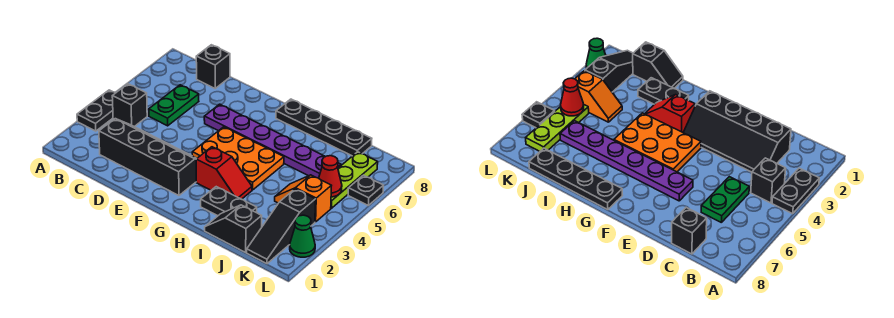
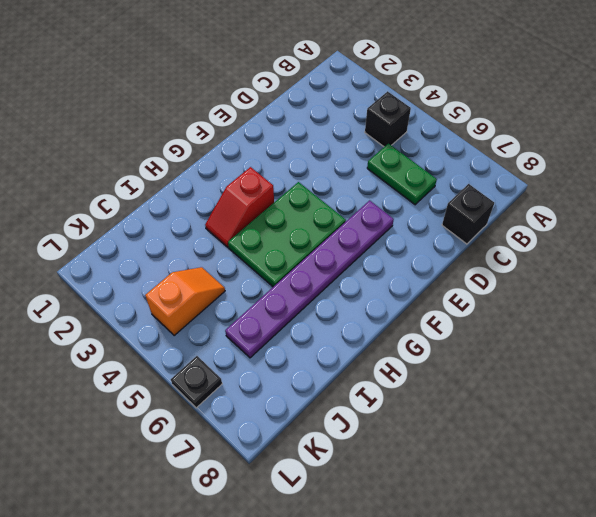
green 2x3 plate [228,182,346,287] -> orange 2x3 plate [192,127,284,190]
none -> black 1x2 plate [77,90,115,131]
none -> black 2x4 slope [99,119,197,195]
none -> black 1x4 plate [276,99,372,156]

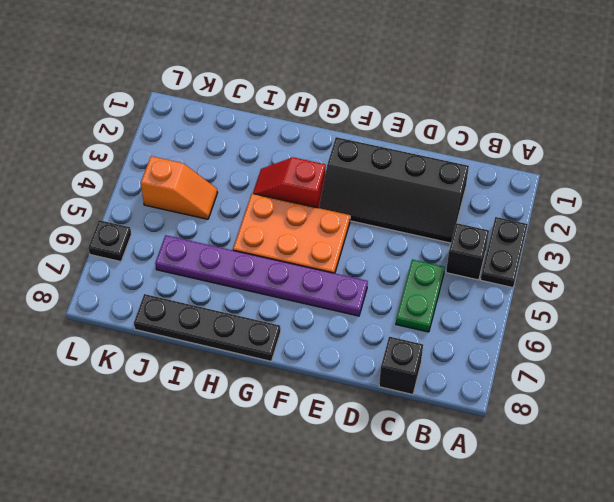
none -> black 1x2 plate [201,187,257,216]
none -> black 1x2 slope [205,205,262,252]
none -> black 1x3 slope [247,189,316,264]

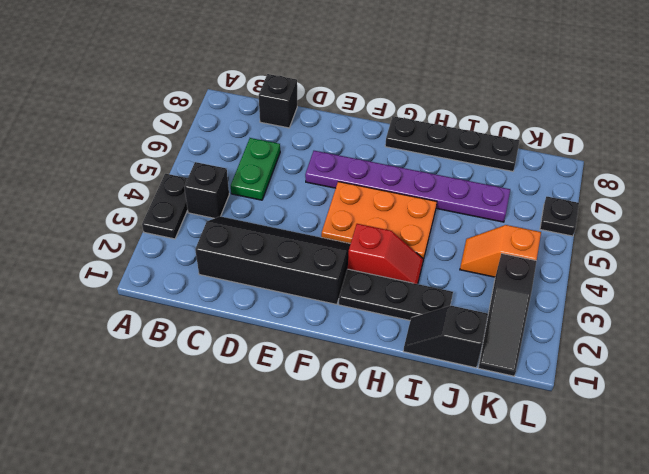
black 1x3 plate [339,269,453,320] -> black 1x2 plate [201,187,257,216]
none -> lime 1x3 plate [331,152,378,208]
none -> green 1x1 cone [290,215,315,257]
none -> red 1x1 cone [319,156,342,197]

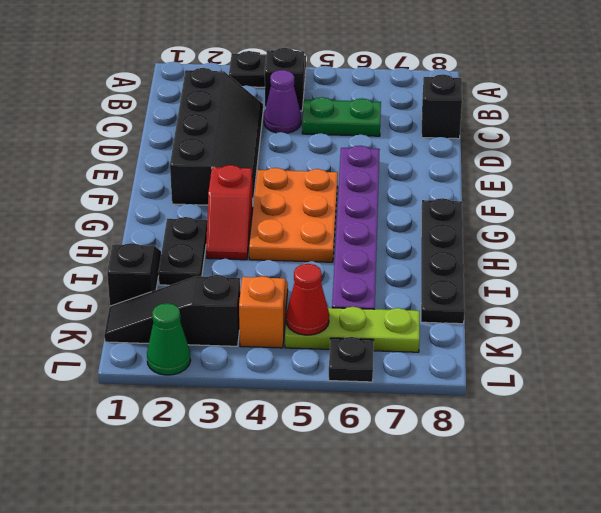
purple 1x1 cone [264,70,301,133] -> none

